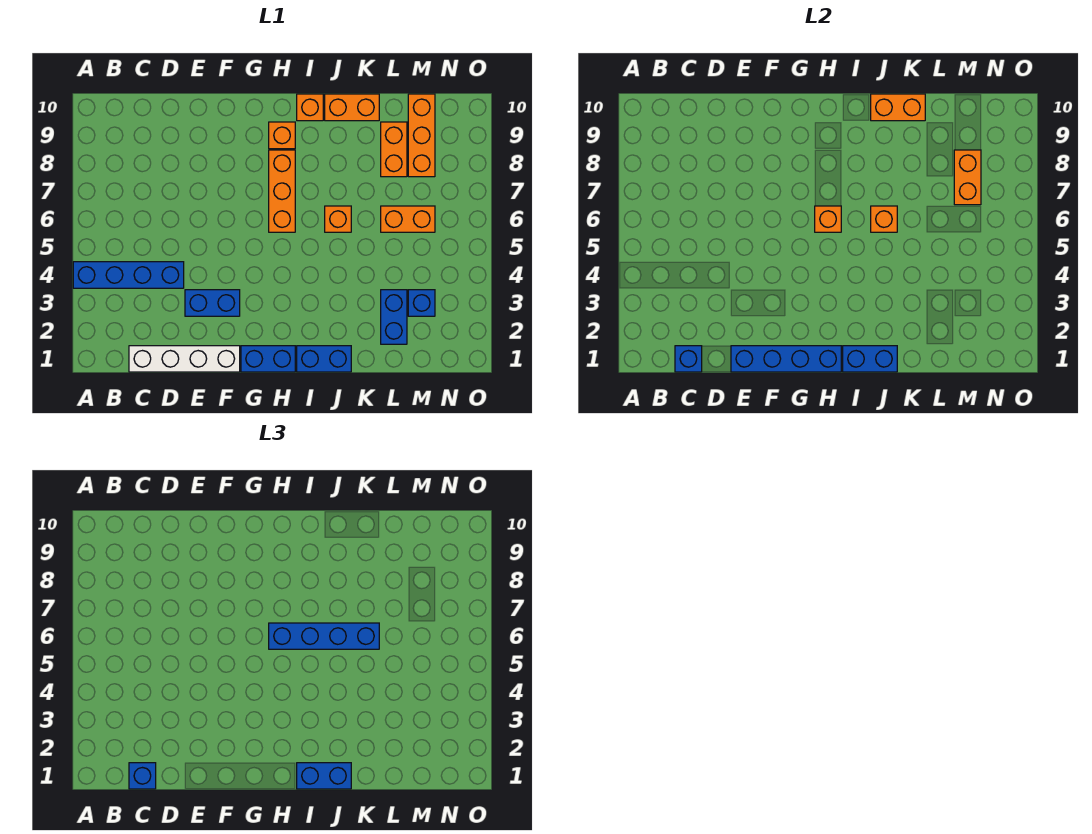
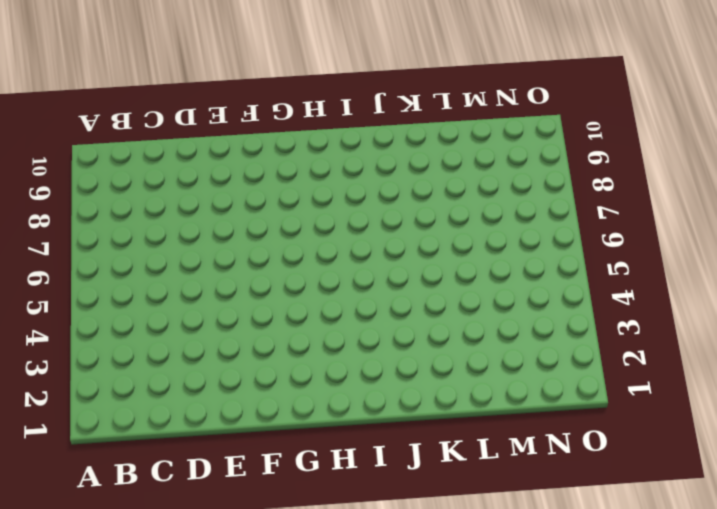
none -> blue 1x4 brick [73,262,184,288]
none -> white 1x4 brick [129,346,240,372]
none -> blue 1x2 brick [185,290,240,316]

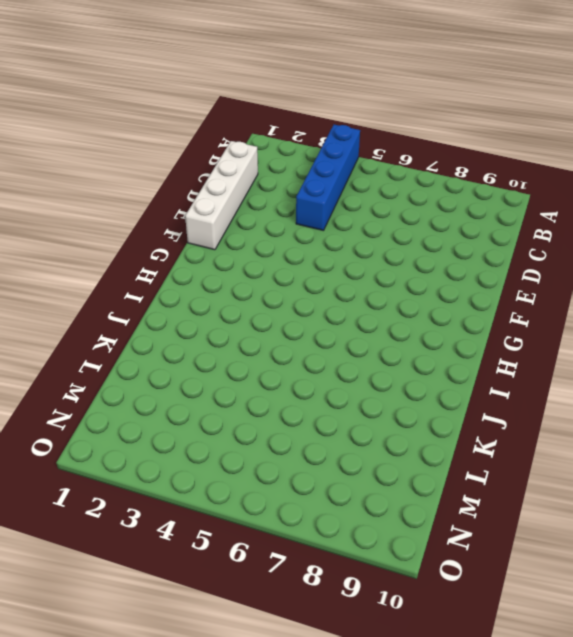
none -> blue 1x2 brick [185,290,240,316]
none -> blue 1x2 brick [241,346,295,372]
none -> orange 1x3 brick [269,150,295,232]

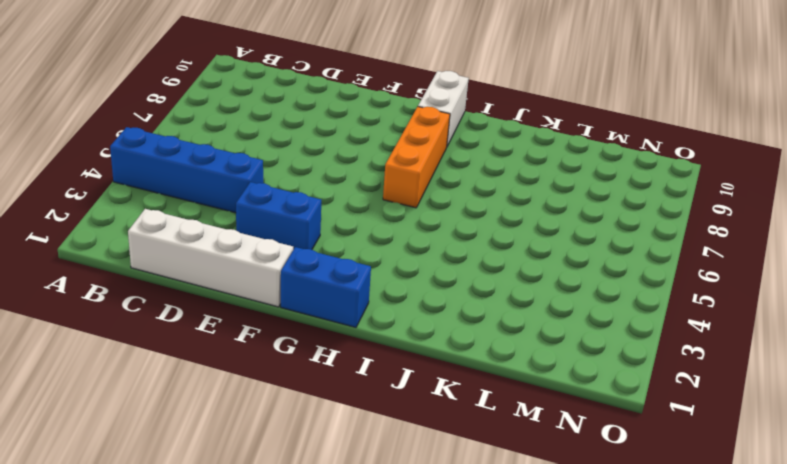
white 1x2 brick [418,71,469,146] -> orange 1x1 brick [269,122,295,149]
none -> blue 1x2 brick [297,346,351,372]
none -> orange 1x1 brick [297,94,323,121]
none -> orange 1x1 brick [325,206,351,232]

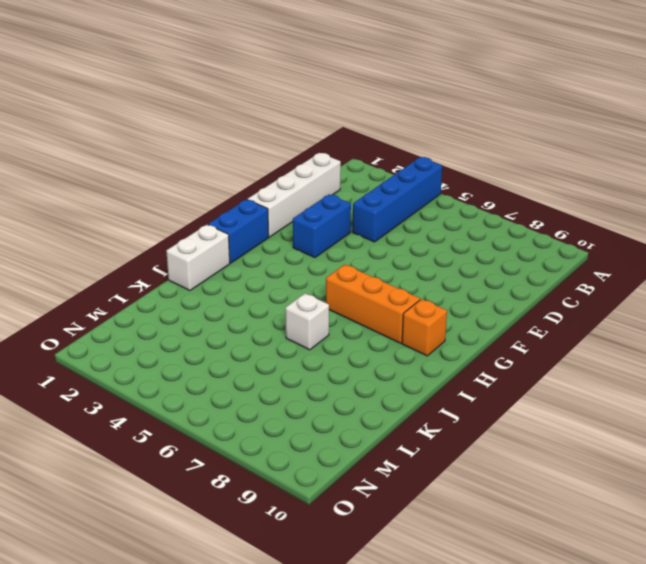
white 1x2 brick [166,225,230,291] -> blue 1x2 brick [297,346,351,372]
white 1x1 brick [285,293,329,350] -> orange 1x1 brick [325,206,351,232]
none -> orange 1x1 brick [297,94,323,121]
none -> orange 1x2 brick [325,94,379,121]
none -> blue 1x2 brick [381,290,407,344]

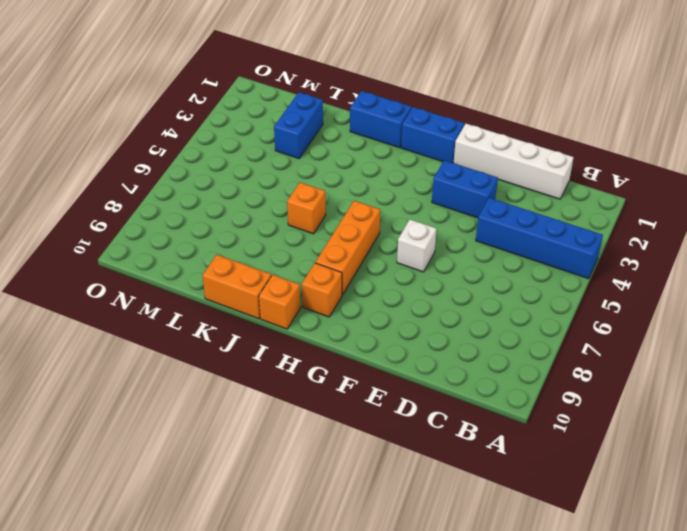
white 1x1 brick [397,219,436,272] -> none
none -> orange 1x2 brick [381,206,435,232]
none -> orange 1x2 brick [381,122,407,177]
none -> blue 1x1 brick [408,290,435,316]

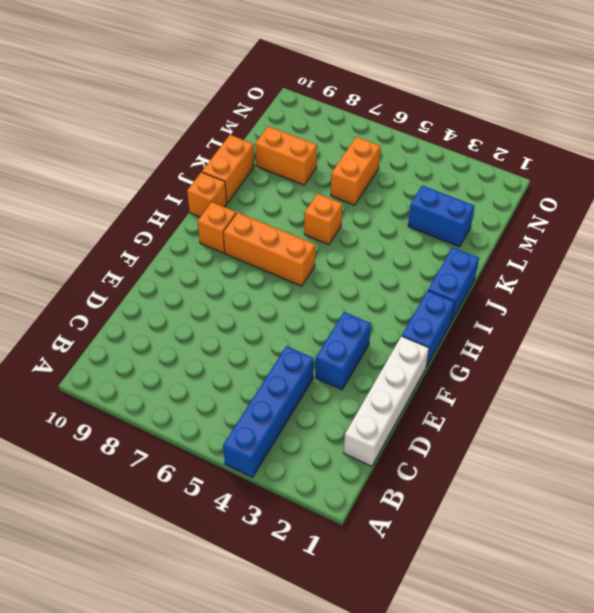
none -> blue 1x1 brick [408,290,435,316]
none -> orange 1x3 brick [408,94,435,177]
none -> blue 1x1 brick [675,346,702,372]

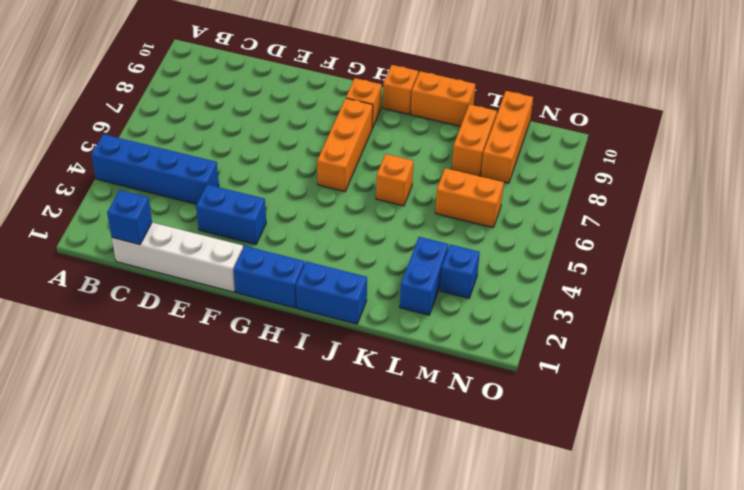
none -> blue 1x4 brick [731,346,841,372]
none -> orange 1x1 brick [815,206,841,232]
none -> blue 1x2 brick [843,346,897,372]

